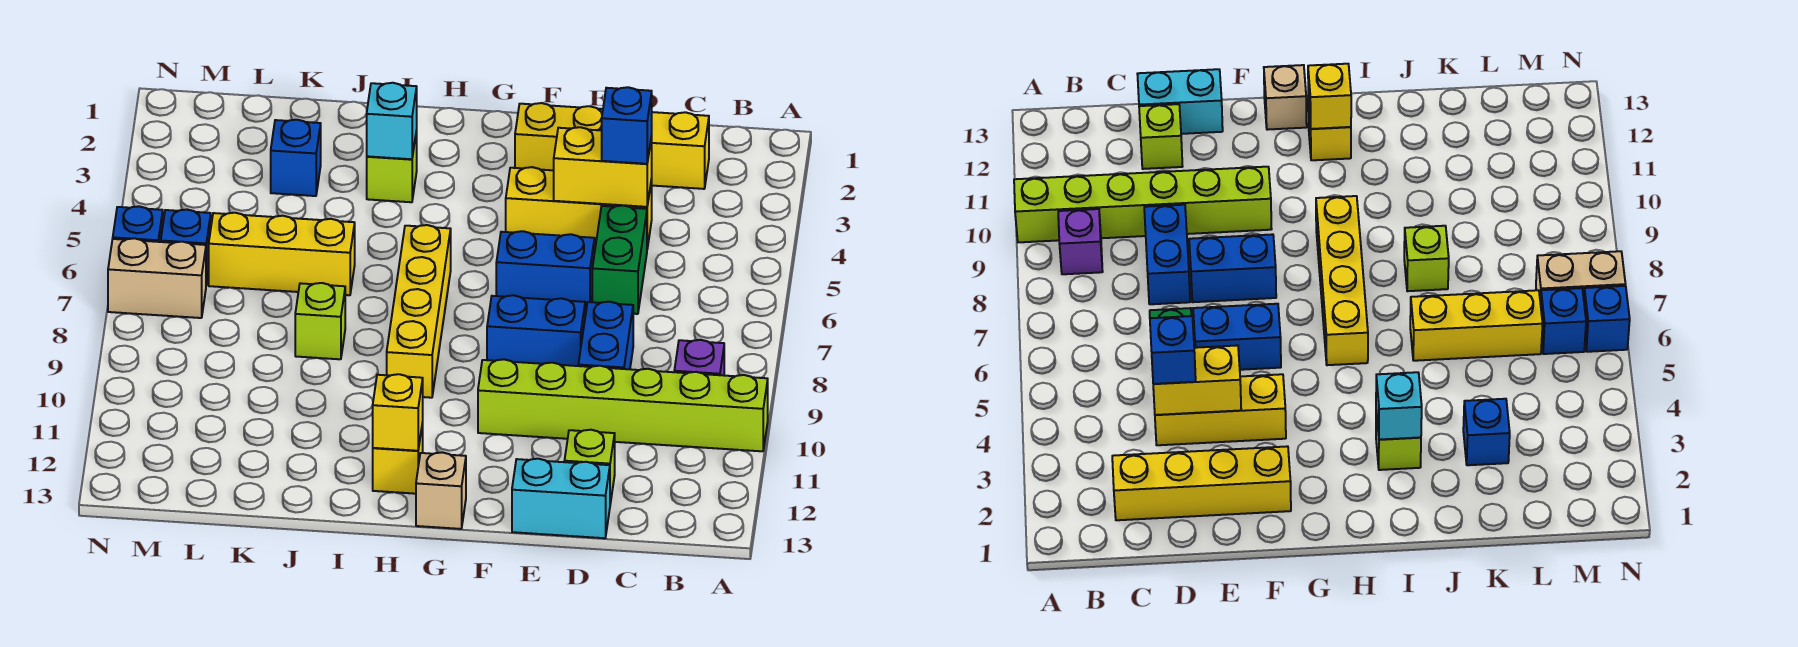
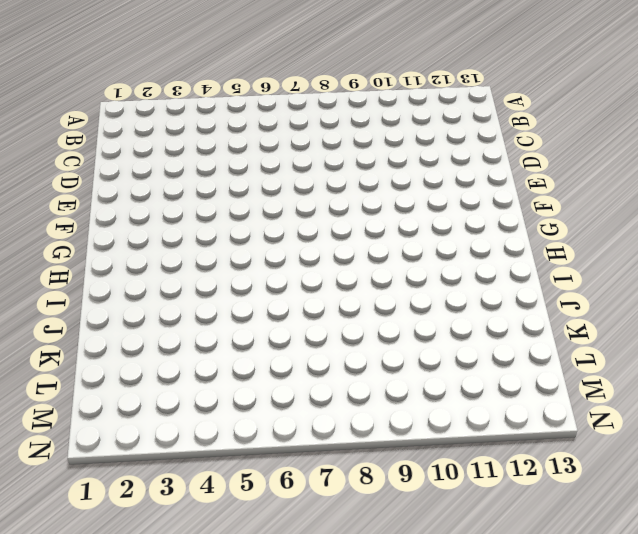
none -> lime 1x6 brick [478,359,768,451]
none -> purple 1x1 brick [674,340,724,375]
none -> yellow 1x4 brick [515,103,709,189]

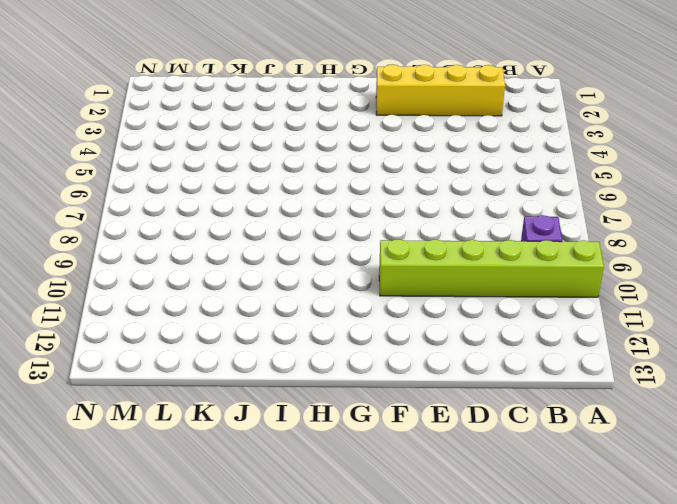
none -> yellow 1x3 brick [506,167,652,249]
none -> green 1x2 brick [592,205,647,314]
none -> blue 1x2 brick [578,302,633,369]

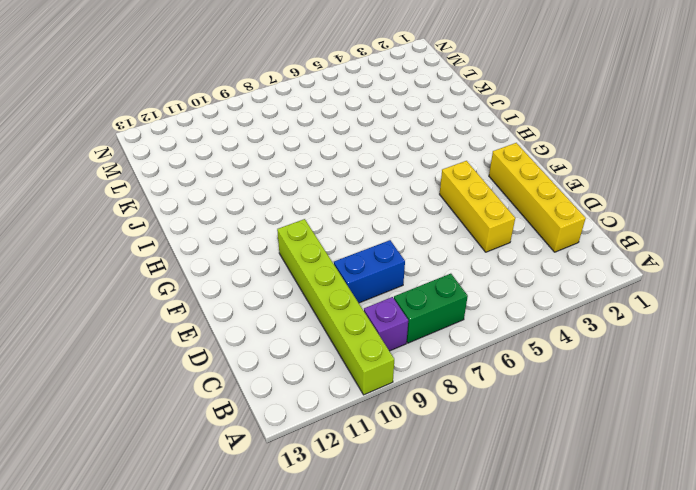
green 1x2 brick [394,274,468,343] -> green 1x2 brick moved to [592,205,647,314]
none -> lime 1x1 brick [564,430,615,504]
none -> cyan 1x2 brick [512,459,610,538]
none -> blue 1x2 brick [496,231,595,311]

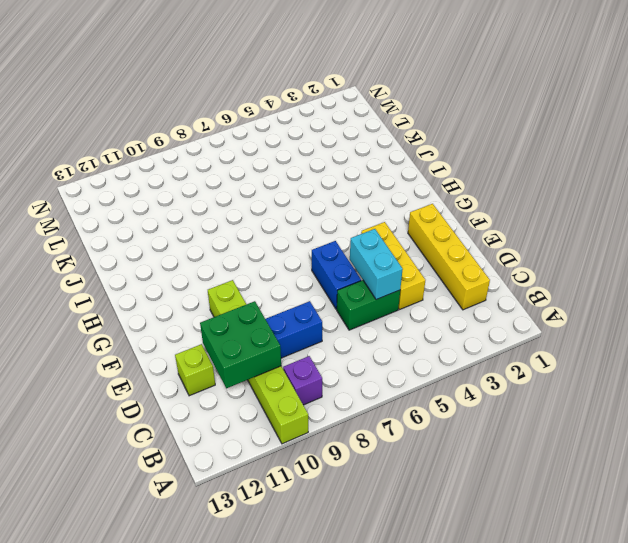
green 2x2 brick [200,301,281,388] -> none
cyan 1x2 brick [350,229,403,300] -> cyan 1x2 brick moved to [512,459,610,538]
none -> blue 1x2 brick [487,295,585,366]
none -> tan 1x1 brick [416,452,466,529]
none -> yellow 1x4 brick [387,225,451,398]

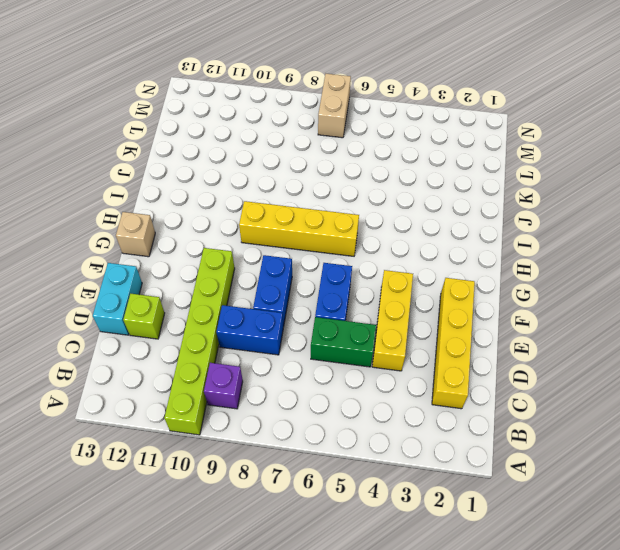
none -> yellow 1x1 brick [373,423,423,494]
none -> lime 1x1 brick [367,130,417,202]
none -> yellow 1x3 brick [209,213,355,295]

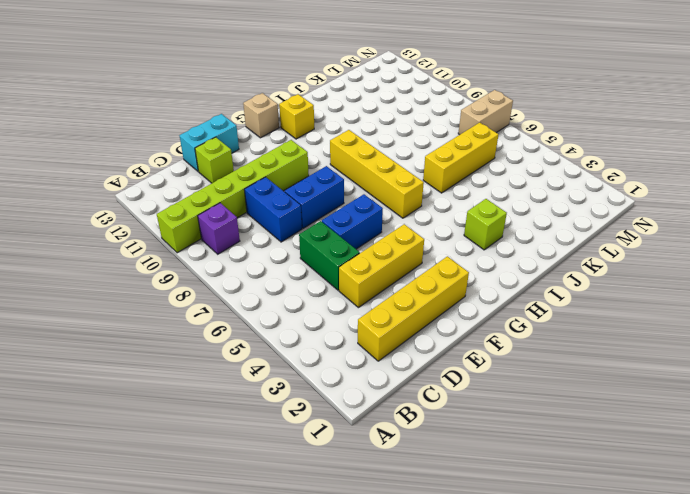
none -> lime 1x1 brick [295,283,345,359]
none -> blue 1x1 brick [271,120,321,196]
none -> blue 1x1 brick [161,210,211,285]

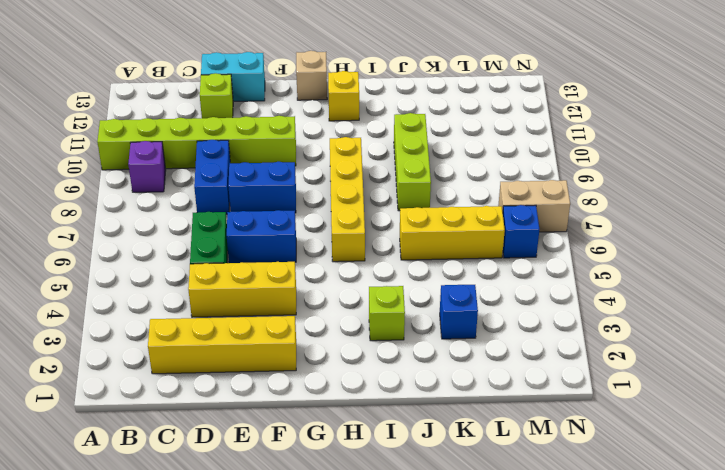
lime 1x3 brick [394,113,431,211] -> lime 1x1 brick [295,283,345,359]
none -> blue 1x1 brick [113,206,163,242]
none -> yellow 1x2 brick [554,127,652,207]
none -> yellow 1x1 brick [373,374,423,451]

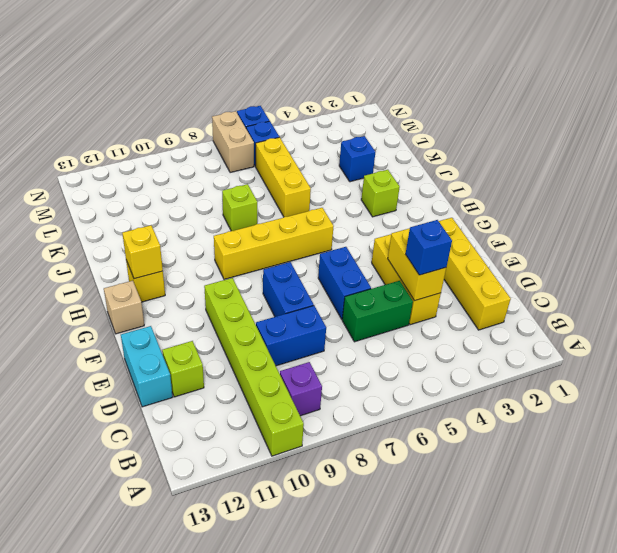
none -> cyan 1x1 brick [367,83,417,159]

